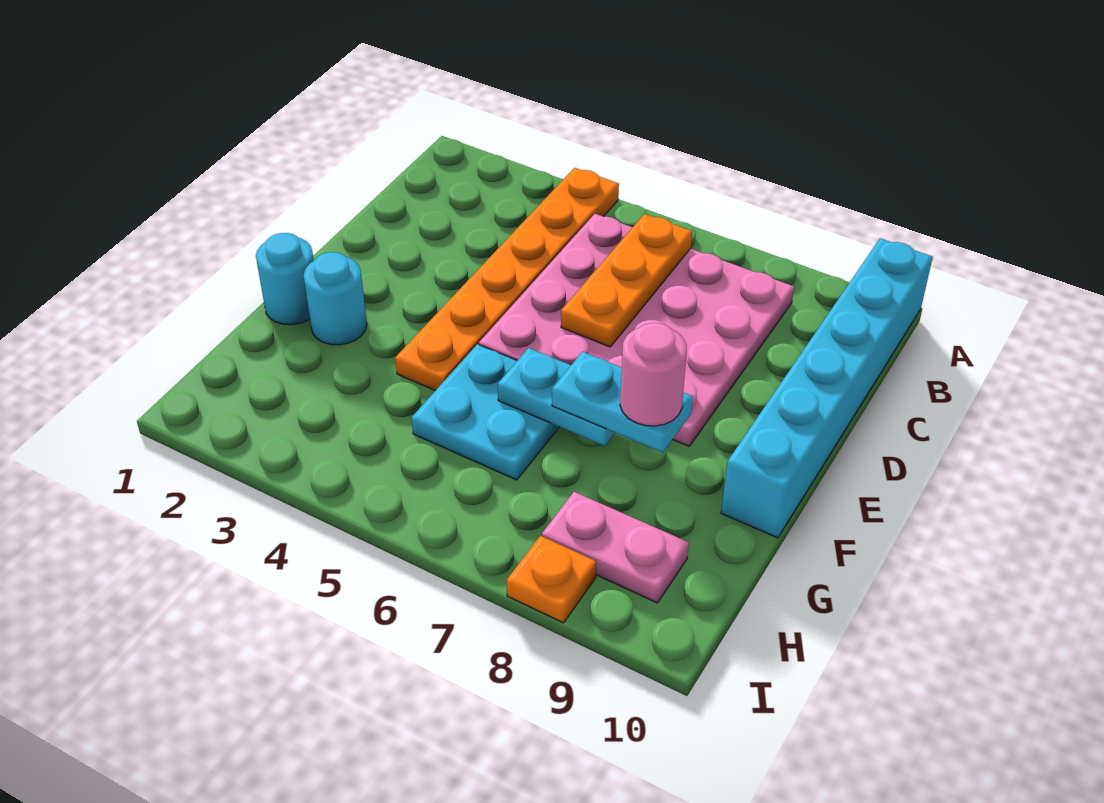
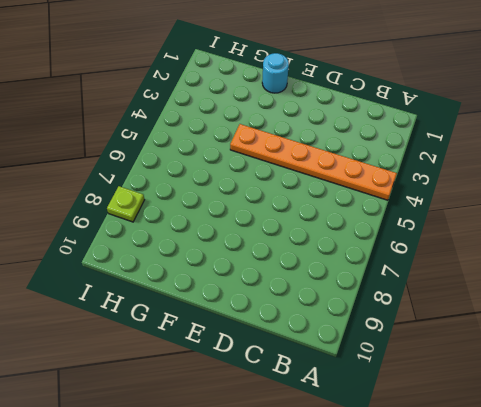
lime 1x1 plate [107,186,144,222] -> orange 1x1 plate [507,536,596,623]
none -> cyan 1x6 brick [721,238,933,538]
none -> pink 4x4 plate [479,214,794,446]
none -> cyan 1x1 round brick [304,252,367,345]

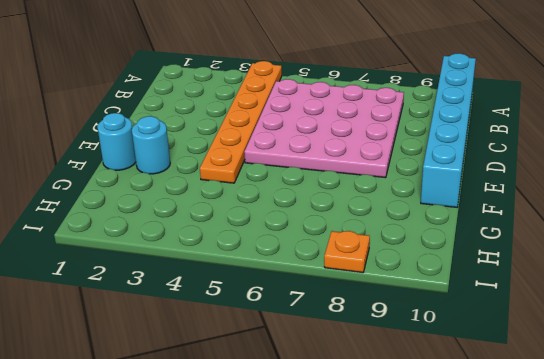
none -> cyan 2x2 plate [412,344,559,480]
none -> pink 1x2 plate [542,492,689,603]
none -> orange 1x3 plate [561,214,692,347]

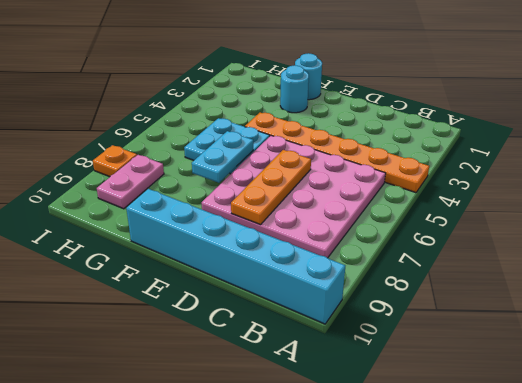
orange 1x3 plate [231,150,311,225] -> orange 1x3 plate turned to [561,214,692,347]
none -> cyan 1x2 plate [552,352,693,452]
none -> pink 1x1 round brick [620,323,687,426]

